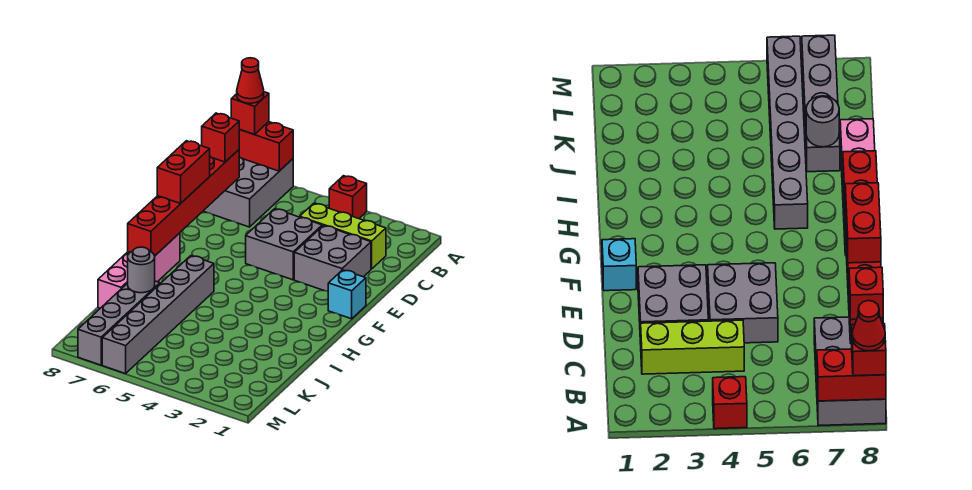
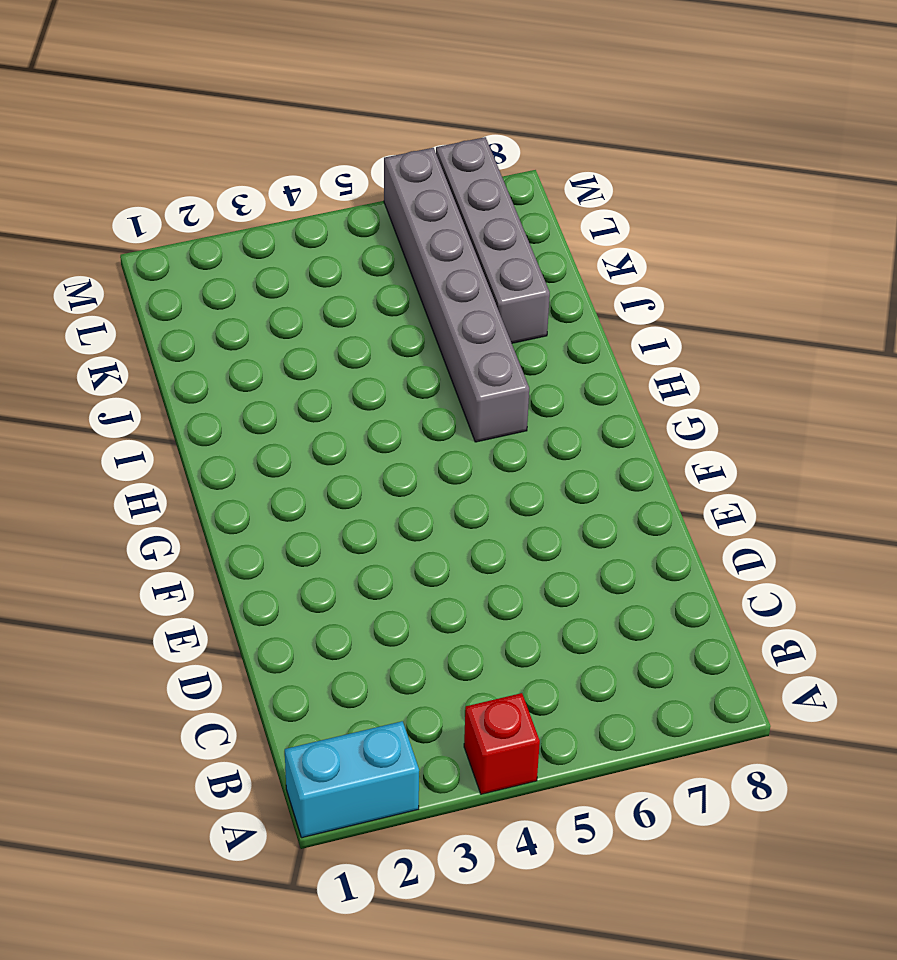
cyan 1x2 brick [285,721,419,838] -> none
none -> grey 2x3 brick [204,157,293,227]
none -> lime 1x3 brick [300,203,386,269]
none -> grey 2x2 brick [294,226,371,291]

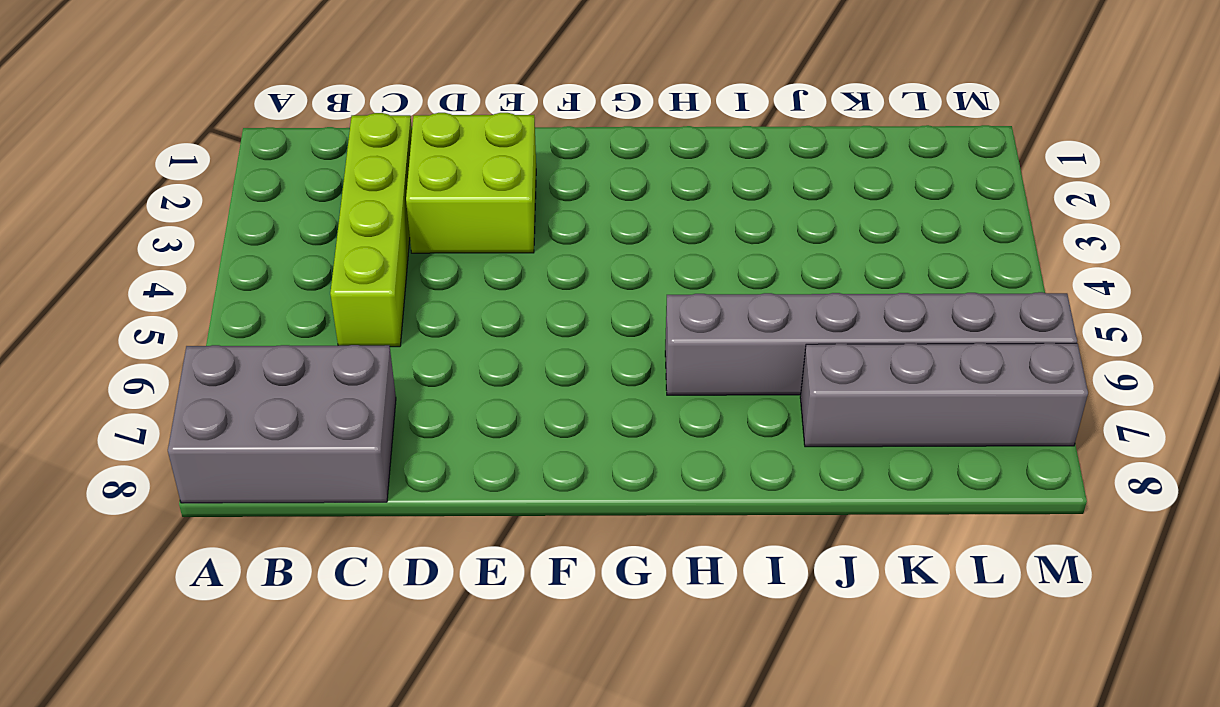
lime 1x4 brick [330,113,412,347] -> lime 1x3 brick [300,203,386,269]
lime 2x2 brick [406,113,536,253] -> grey 2x2 brick [294,226,371,291]
none -> red 1x1 brick [329,176,367,219]
none -> grey 2x2 brick [246,209,322,280]
none -> cyan 1x1 brick [328,270,366,319]

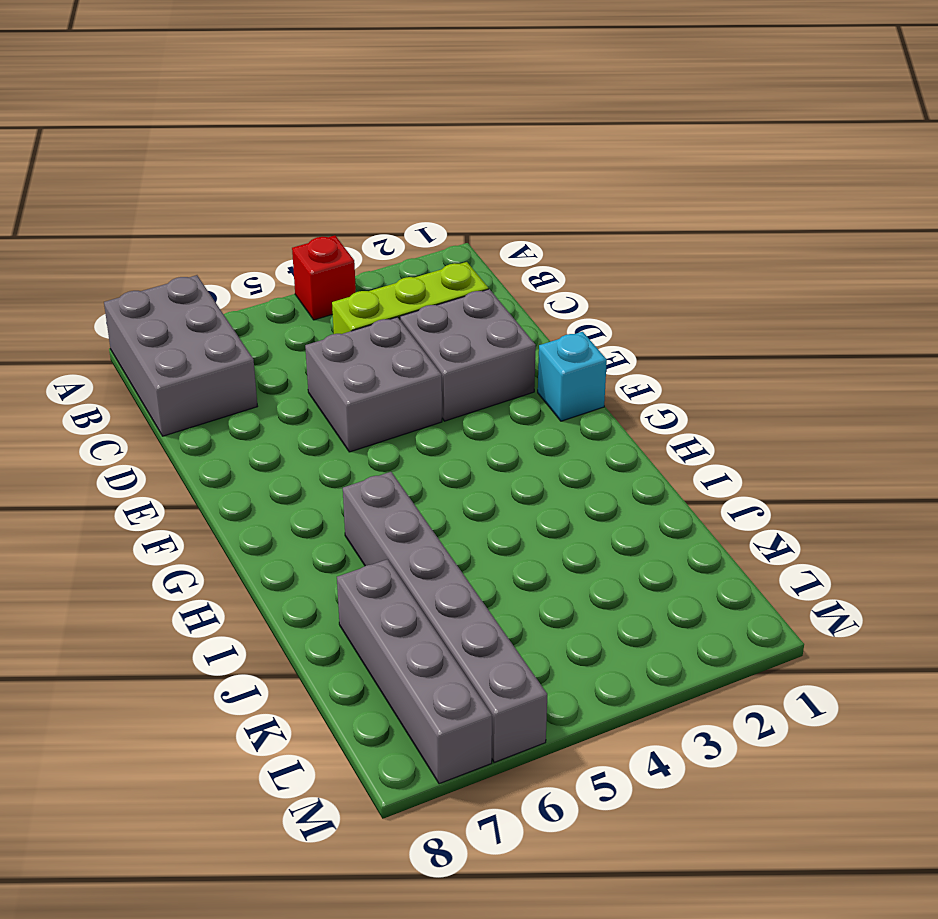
none -> pink 1x4 brick [98,233,180,308]
none -> red 1x2 brick [239,122,293,171]
none -> red 1x6 brick [128,150,239,256]

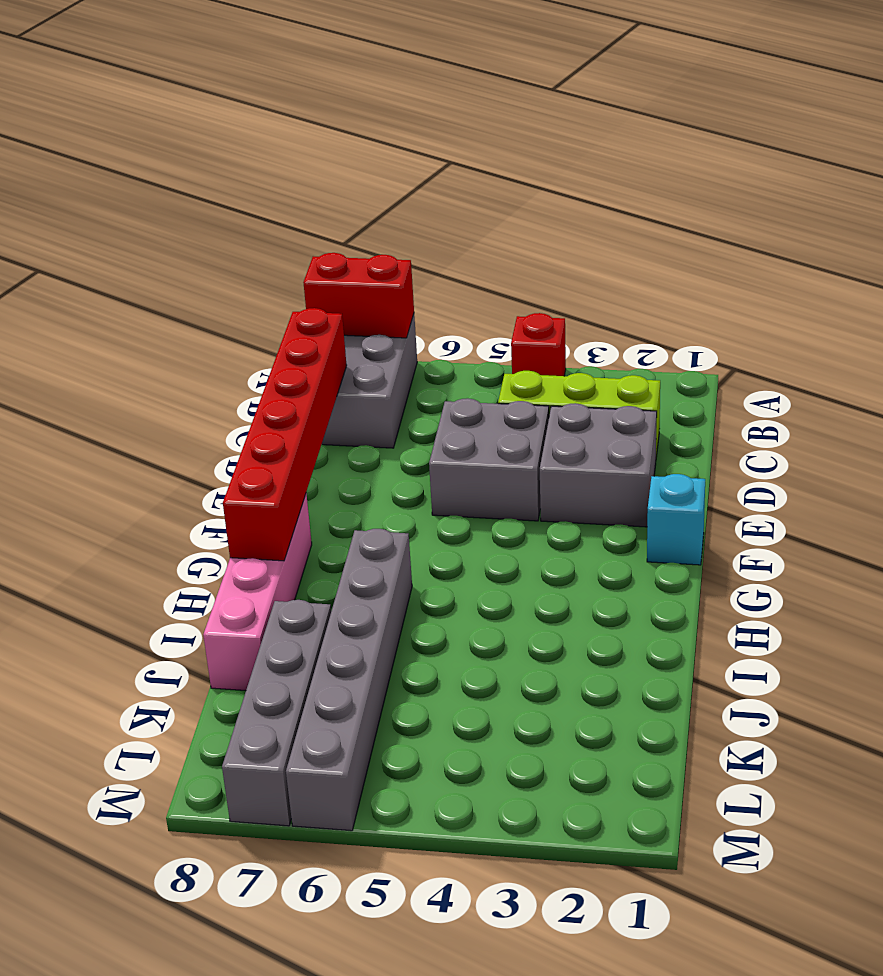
none -> grey 1x1 round brick [128,247,155,293]
none -> red 1x1 brick [231,92,269,134]
none -> red 1x1 brick [202,113,240,162]

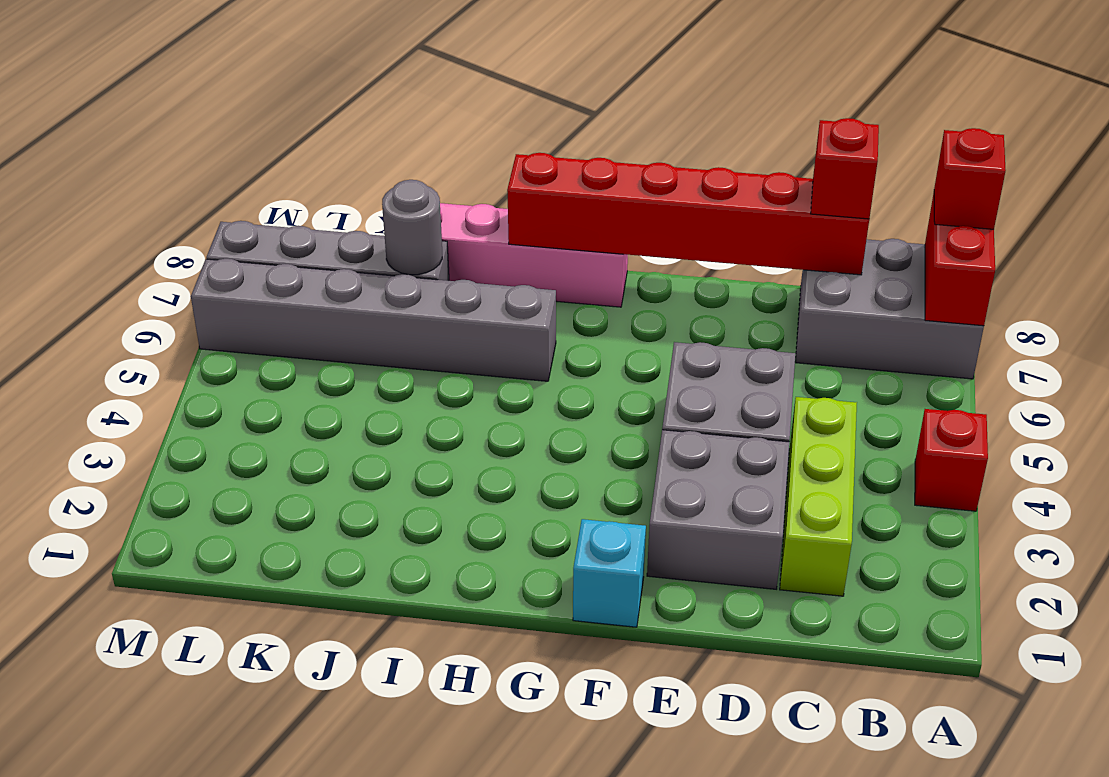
none -> red 1x2 brick [157,141,210,203]
none -> red 1x1 cone [237,58,264,103]

